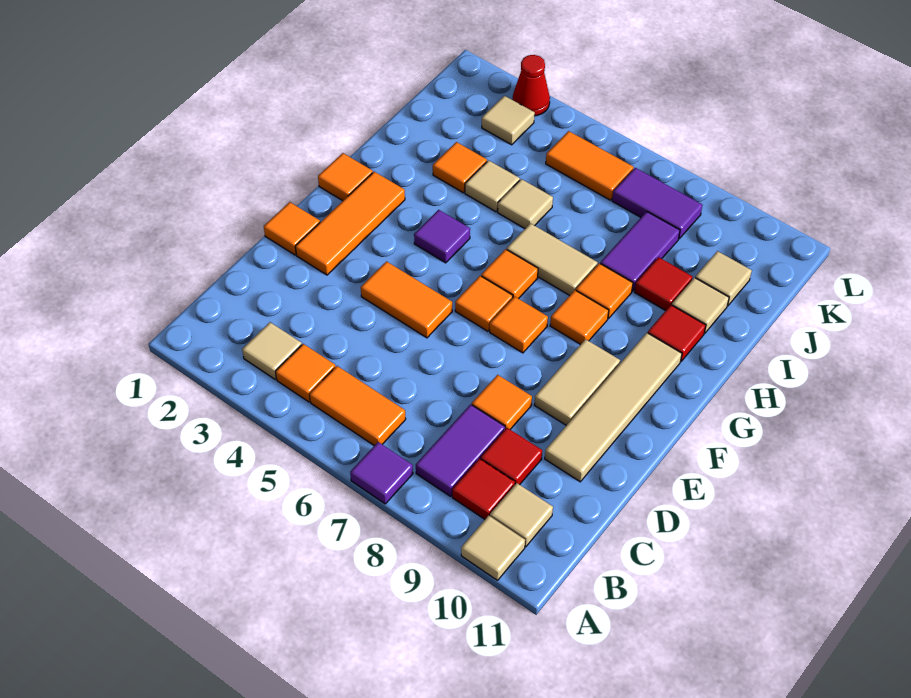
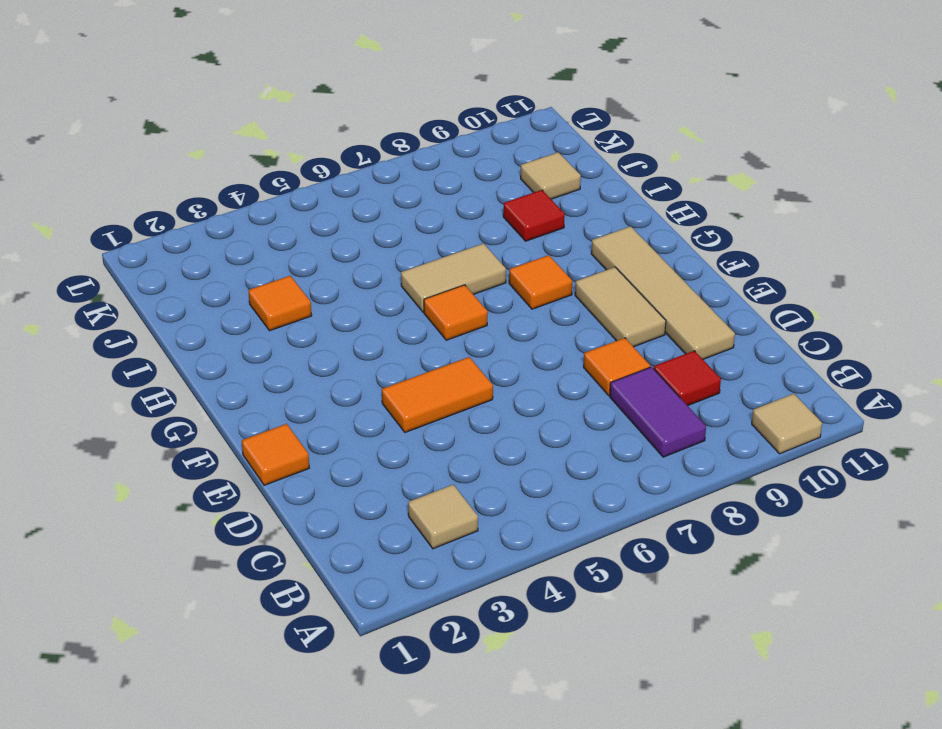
none -> purple 1x1 tile [350,442,413,504]
none -> orange 1x1 tile [275,344,336,402]
none -> orange 1x2 tile [310,366,406,446]
none -> red 1x1 tile [452,459,515,519]

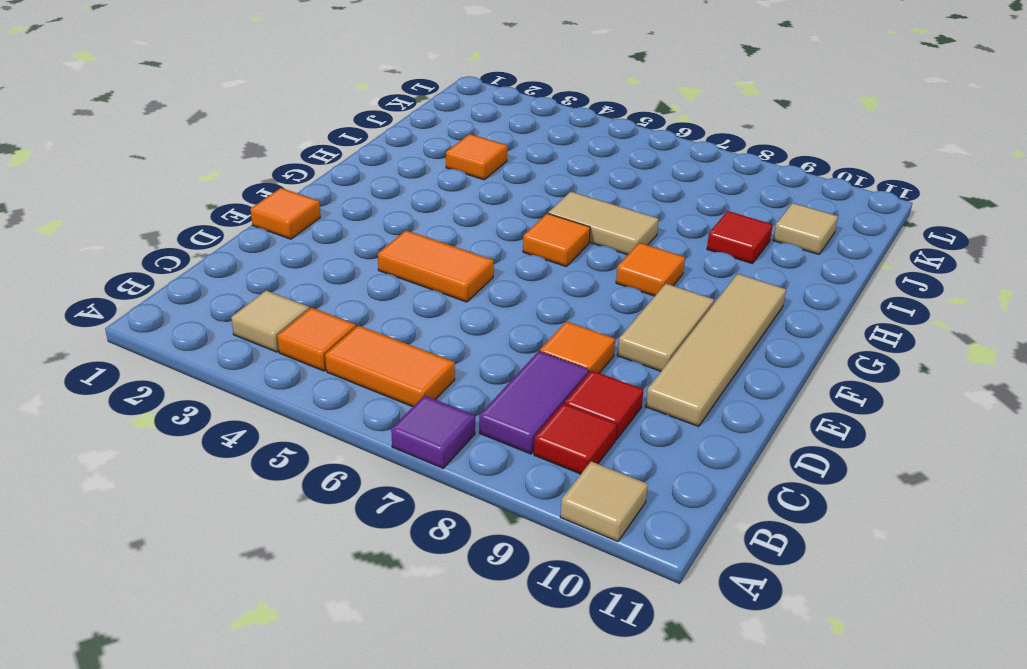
none -> tan 1x1 tile [490,483,553,547]
none -> orange 1x3 tile [295,172,405,275]
none -> orange 1x1 tile [455,276,513,331]
none -> orange 1x1 tile [490,297,548,353]

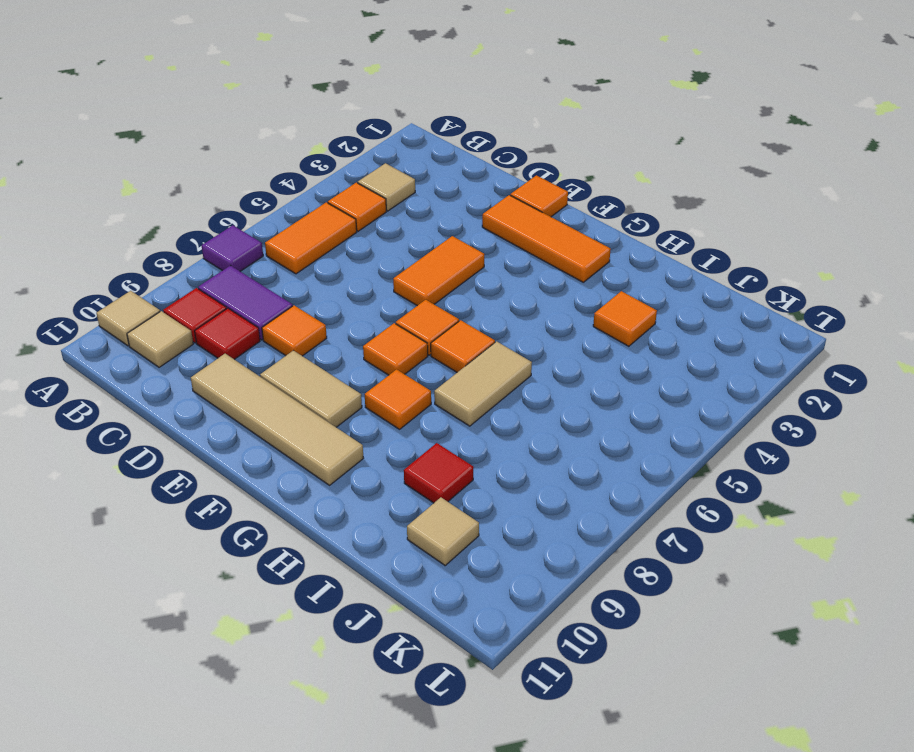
none -> orange 1x1 tile [318,153,373,201]
none -> purple 1x1 tile [414,210,470,263]
none -> orange 1x1 tile [576,263,633,318]
none -> red 1x1 tile [648,305,706,361]

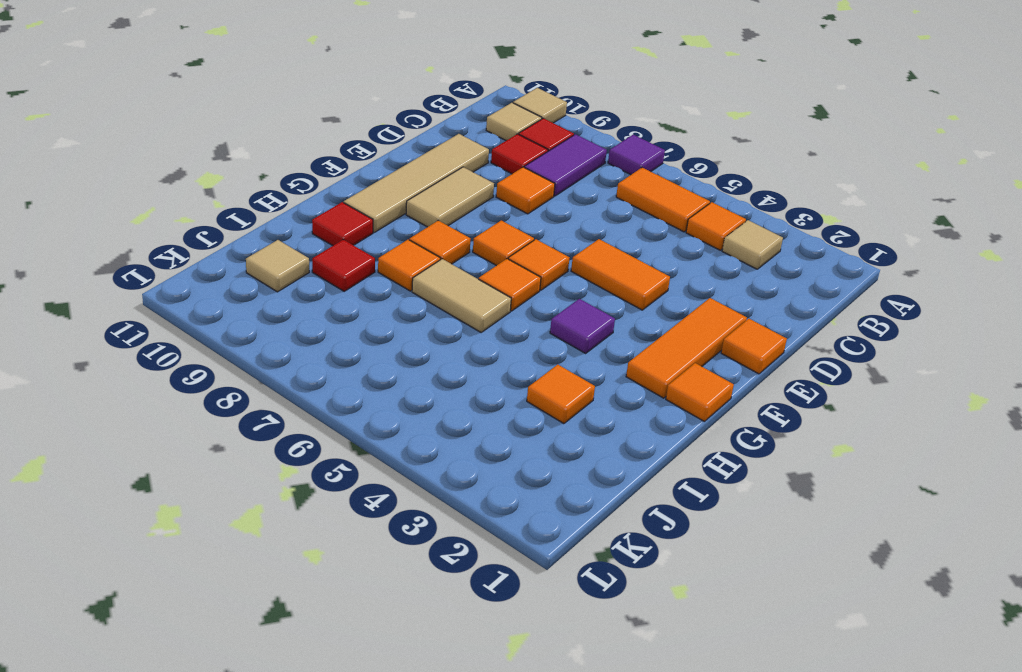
none -> tan 1x1 tile [465,160,520,212]
none -> tan 1x1 tile [498,179,553,229]
none -> purple 1x2 tile [600,212,680,291]
none -> tan 1x1 tile [672,278,729,333]

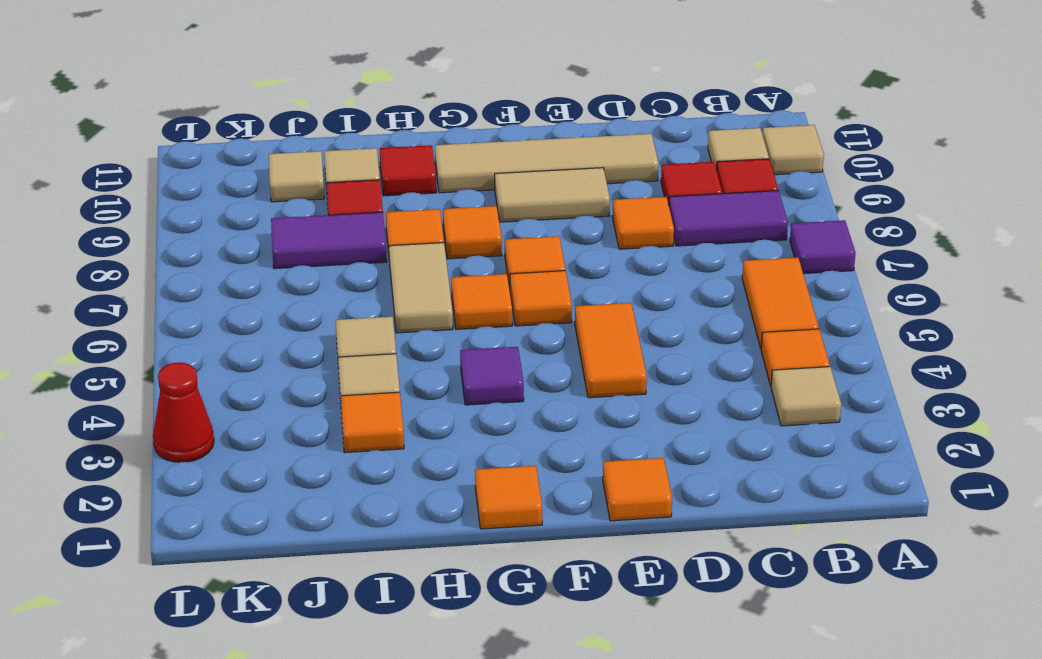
none -> orange 1x3 tile [295,172,405,275]
none -> tan 1x1 tile [482,96,535,145]
none -> orange 1x2 tile [546,131,634,200]
none -> purple 1x2 tile [612,168,702,239]

